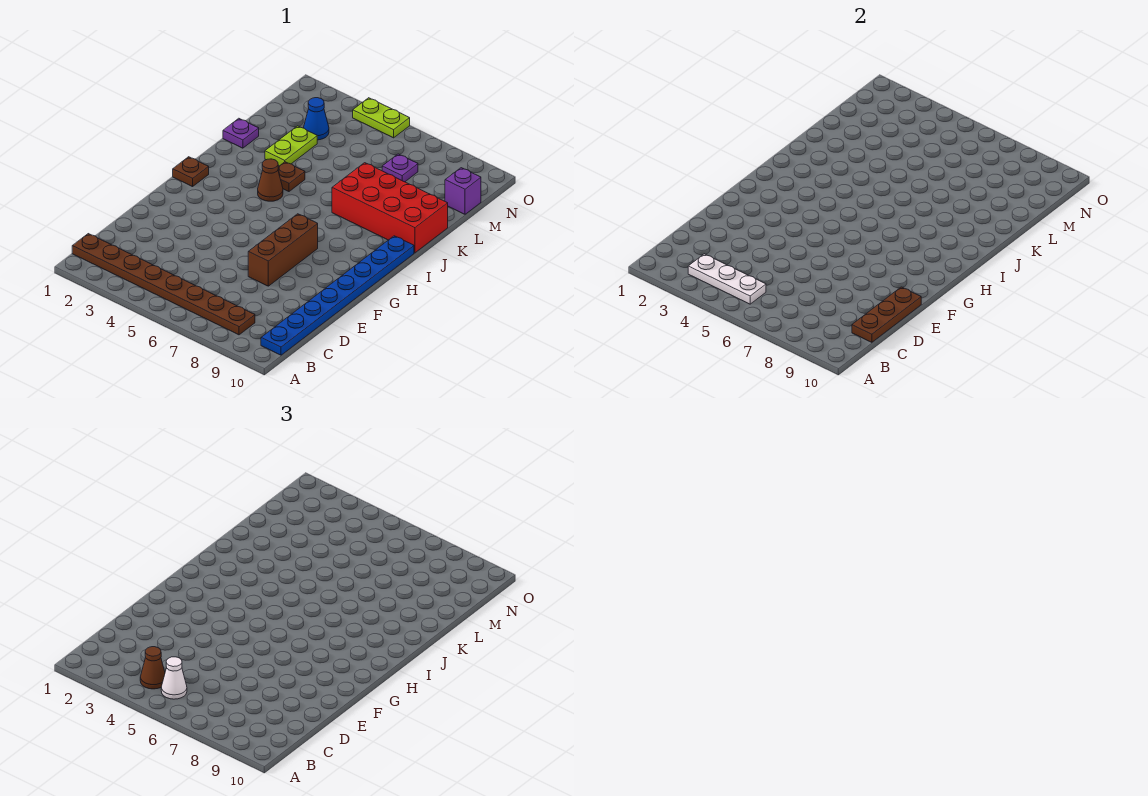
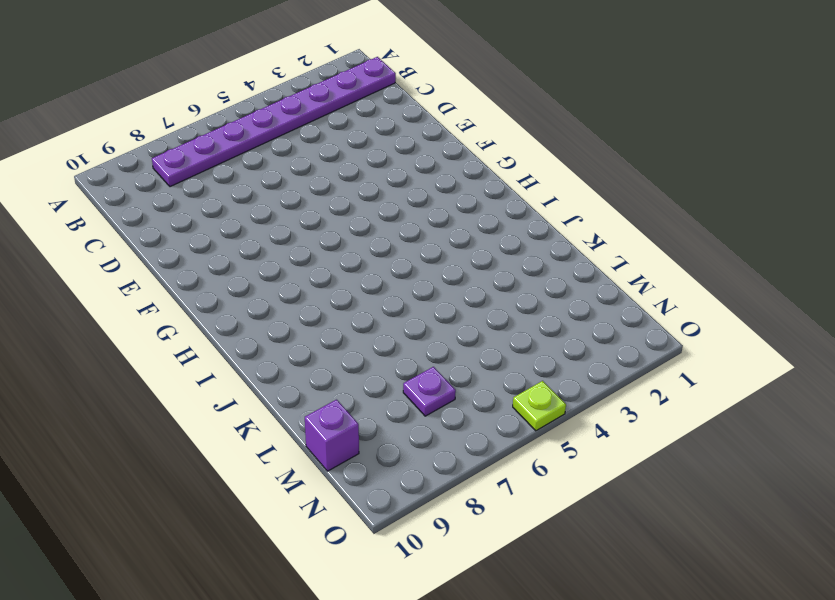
purple 1x8 plate [152,57,396,187] -> brown 1x8 plate [72,234,255,335]
lime 1x1 plate [513,381,566,431] -> lime 1x2 plate [353,98,410,138]
none -> blue 1x8 plate [261,236,414,355]
none -> brown 1x3 brick [248,214,318,286]
none -> brown 1x1 plate [173,157,209,187]

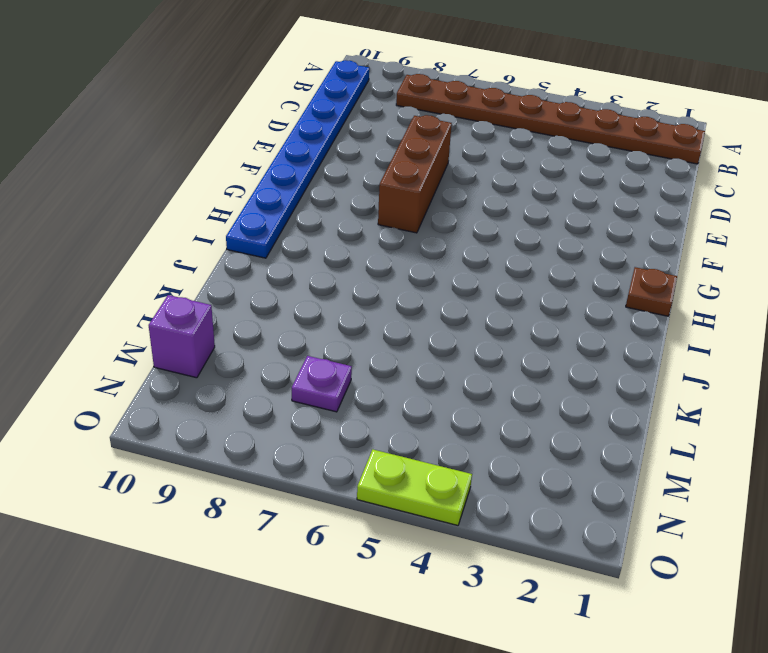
none -> brown 1x1 cone [258,159,283,201]
none -> brown 1x1 plate [278,162,305,192]
none -> red 2x4 brick [332,163,448,253]

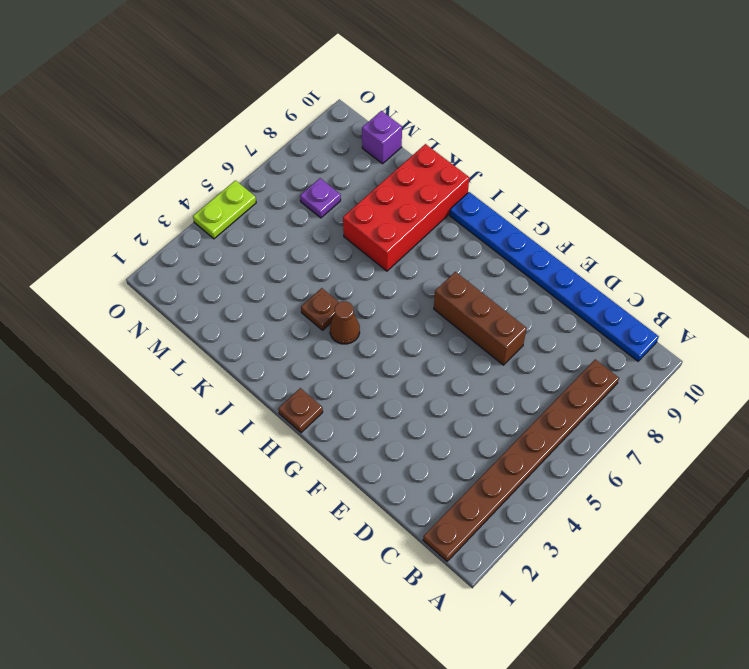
none -> purple 1x1 plate [223,118,259,148]
none -> lime 1x2 plate [265,126,317,166]
none -> blue 1x1 cone [304,98,329,140]

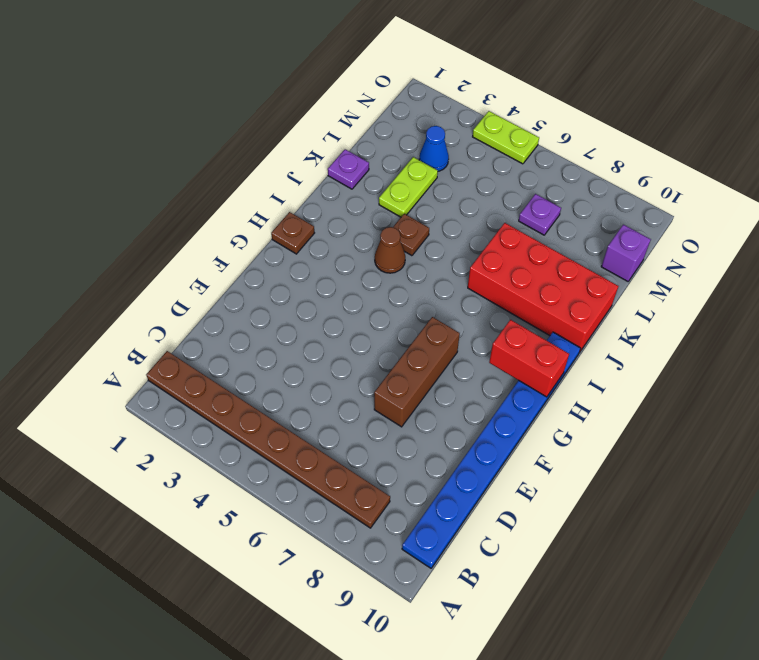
red 1x2 brick [489,320,569,397] -> none
none -> white 1x3 plate [688,254,766,304]
none -> brown 1x3 plate [852,287,921,342]
none -> brown 1x1 cone [140,647,165,689]

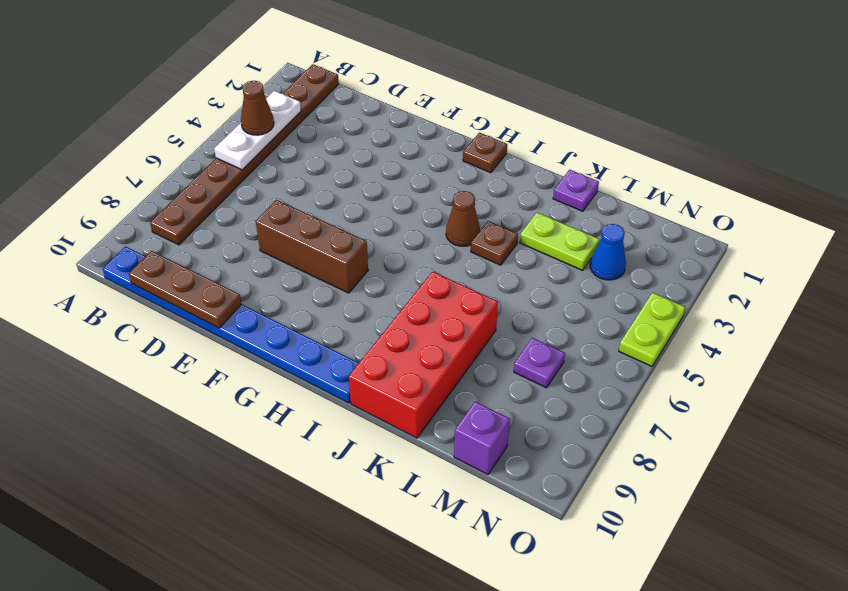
none -> white 1x1 cone [161,657,187,699]

